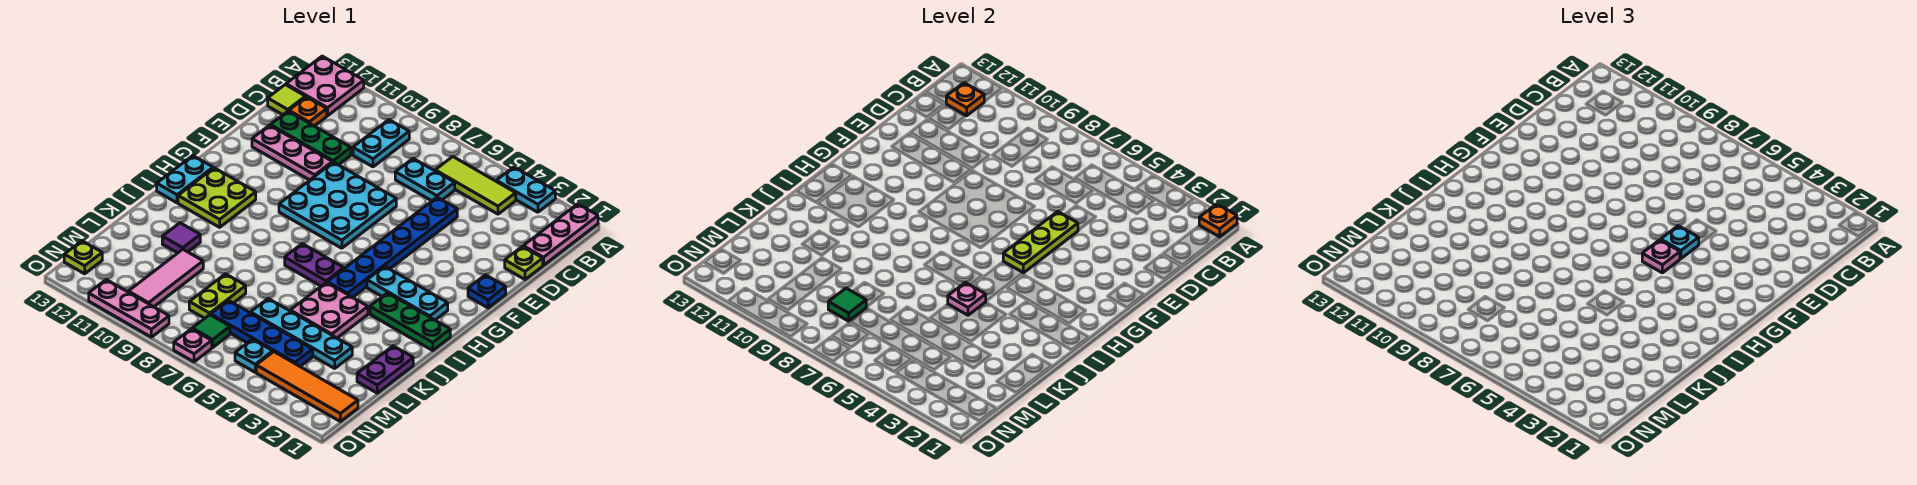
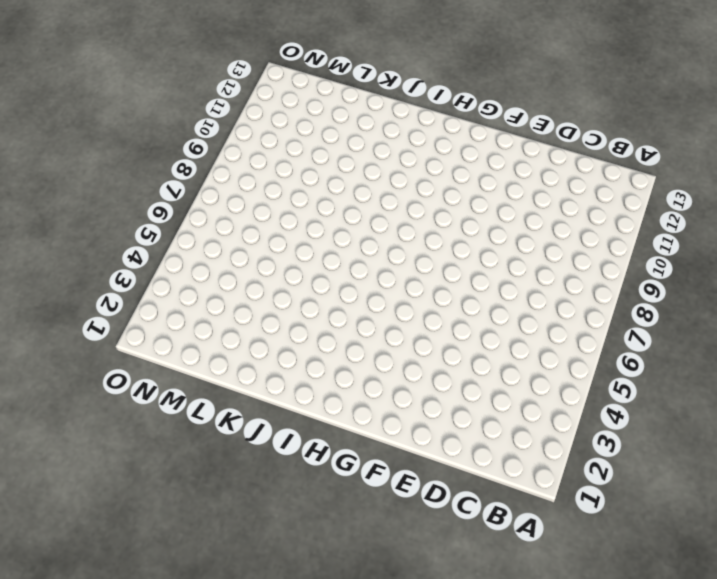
none -> pink 1x3 plate [523,204,598,265]
none -> cyan 1x2 plate [496,167,555,212]
none -> pink 2x2 plate [286,56,364,116]
none -> lime 1x3 tile [435,157,516,214]

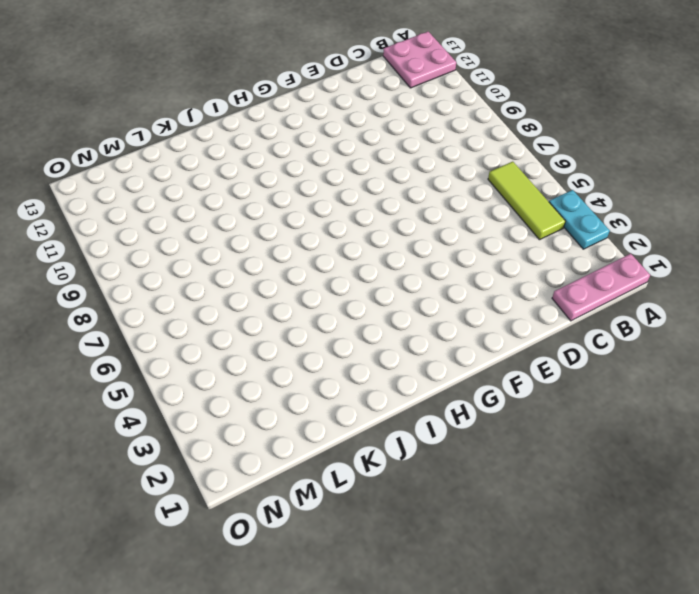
none -> cyan 1x2 plate [353,120,409,167]
none -> cyan 1x2 plate [395,159,455,201]
none -> orange 1x1 plate [289,97,327,126]
none -> lime 1x1 tile [268,85,305,115]

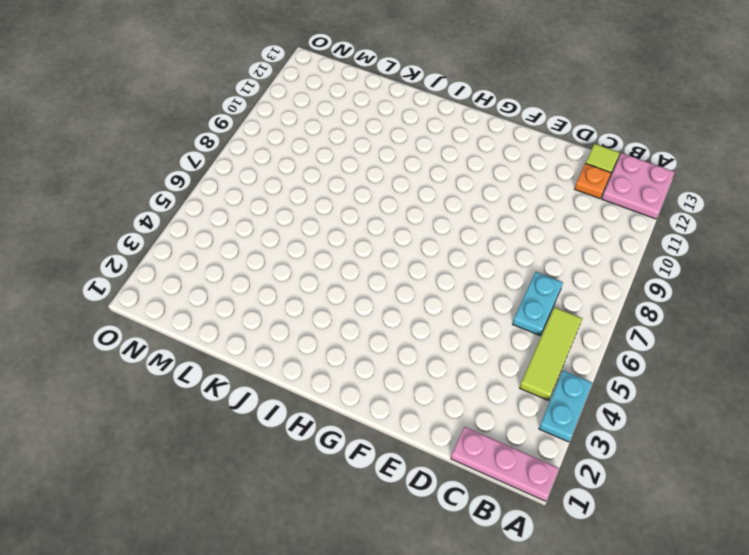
none -> cyan 1x2 plate [353,120,409,167]
none -> lime 1x1 plate [505,247,543,279]
none -> blue 1x6 plate [327,197,457,297]
none -> green 1x3 plate [270,111,351,165]

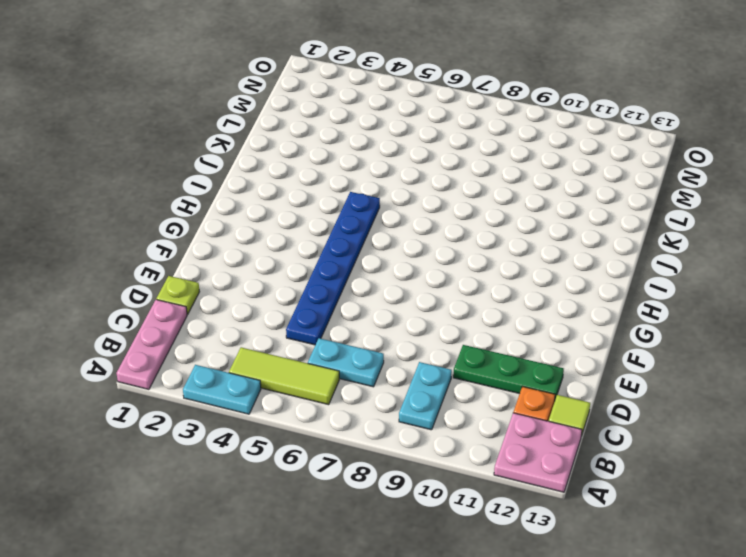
none -> cyan 3x3 plate [279,162,396,248]
none -> pink 1x3 plate [252,125,332,180]
none -> blue 1x1 plate [468,275,506,308]
none -> cyan 1x3 plate [367,266,448,320]

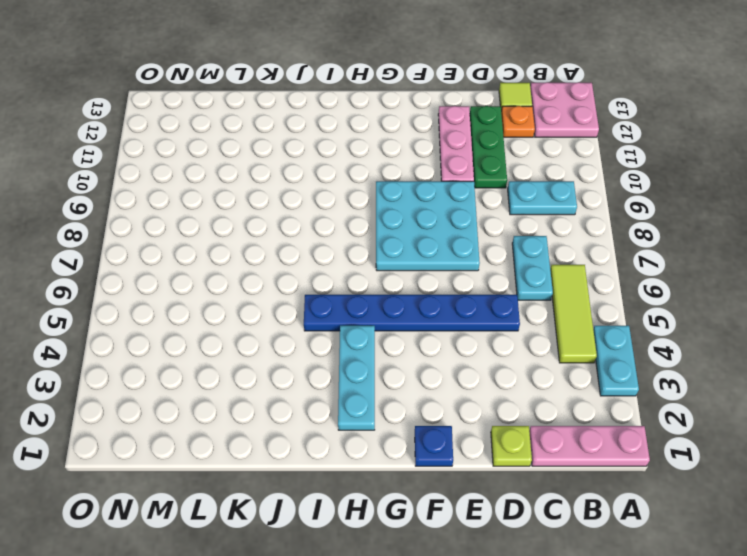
none -> lime 2x2 plate [178,168,256,227]
none -> cyan 1x2 plate [157,156,213,203]
none -> green 1x3 plate [370,293,450,350]
none -> purple 1x2 plate [285,244,344,286]

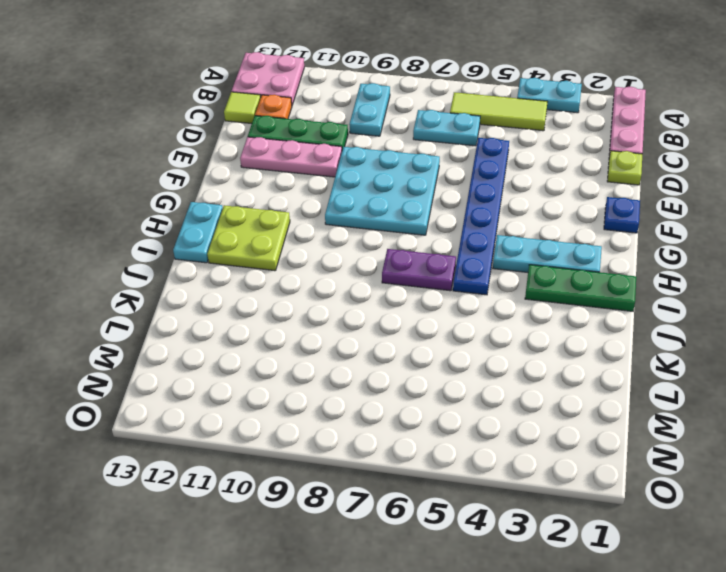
none -> pink 2x2 plate [290,282,368,338]
none -> purple 1x2 plate [357,346,413,393]
none -> purple 1x1 tile [162,223,200,253]
none -> cyan 1x4 plate [251,299,352,368]

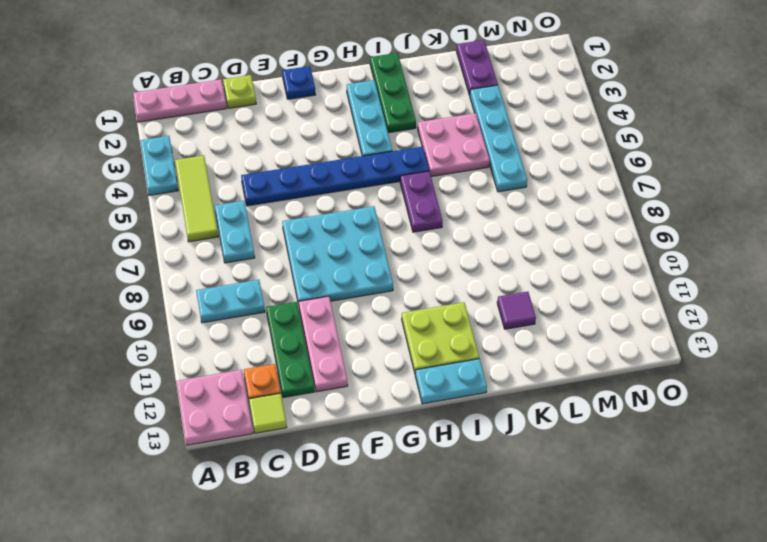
purple 1x2 plate [456,40,498,96] -> purple 1x2 plate turned to [357,346,413,393]
none -> lime 1x2 plate [189,274,246,318]
none -> pink 1x3 tile [128,249,203,307]
none -> blue 1x4 plate [211,300,313,366]
none -> orange 1x4 tile [256,352,358,421]

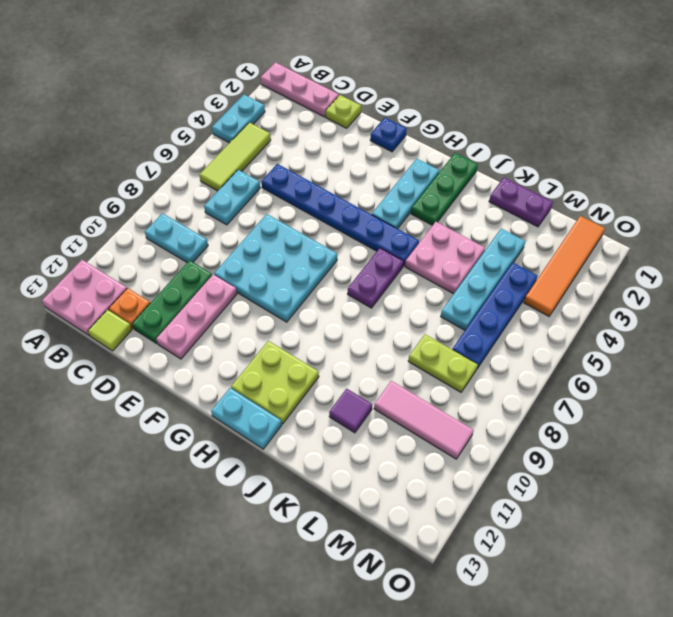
none -> cyan 1x1 plate [235,339,273,372]
none -> green 1x1 tile [192,315,230,348]
none -> lime 1x1 plate [64,241,102,274]
none -> pink 1x1 plate [174,329,212,362]

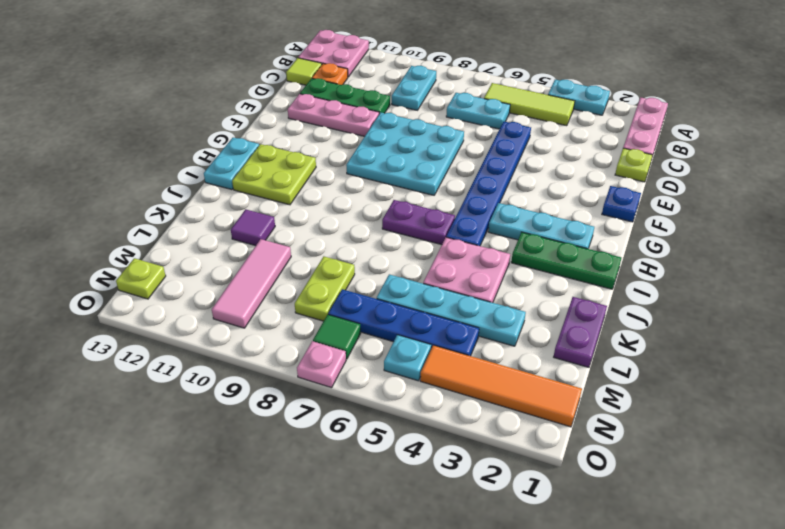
none -> pink 1x3 plate [89,280,169,337]
none -> orange 1x1 plate [1199,204,1237,237]
none -> orange 1x1 plate [946,83,984,116]
none -> lime 1x3 plate [1003,211,1078,273]

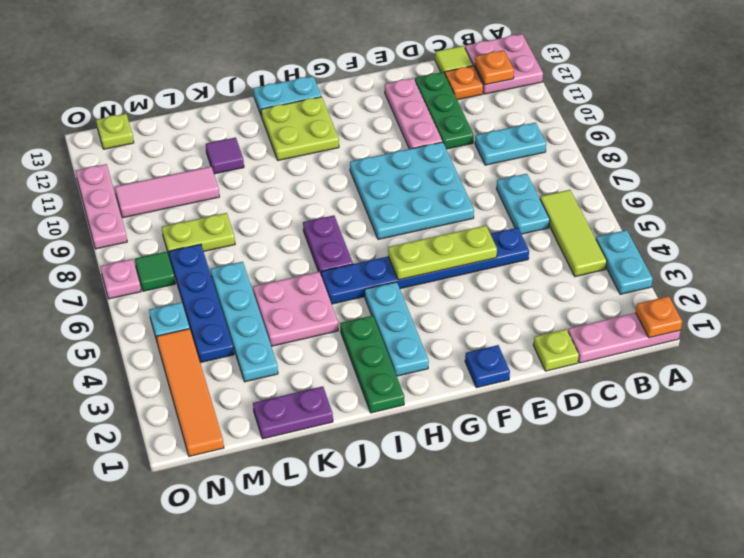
none -> pink 1x1 plate [948,282,986,315]
none -> green 1x1 tile [828,288,866,321]
none -> cyan 1x1 plate [1661,226,1699,259]
none -> pink 1x1 plate [1642,240,1680,273]

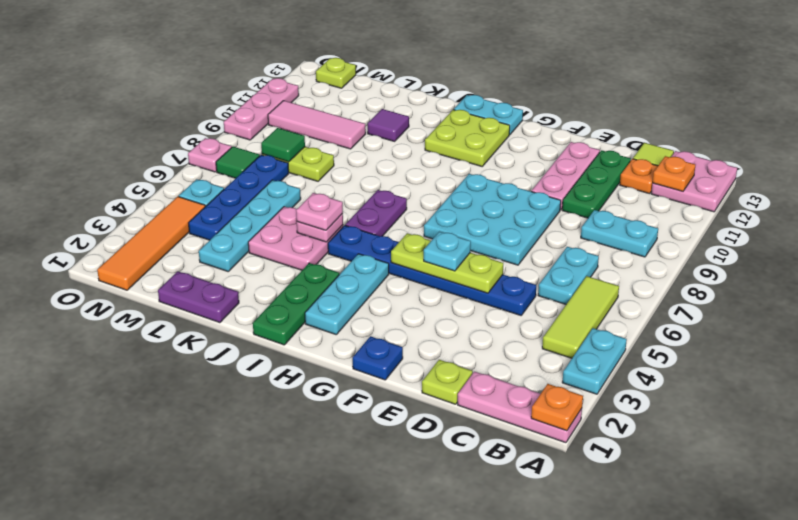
pink 1x1 plate [296,193,343,230] -> pink 1x1 plate moved to [1642,240,1680,273]

